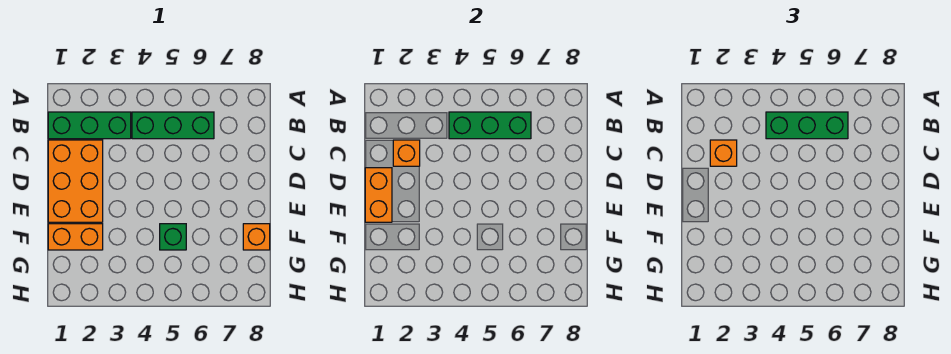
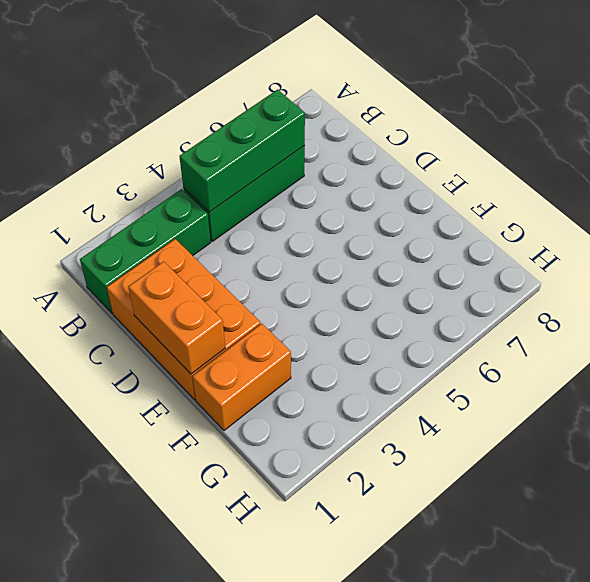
none -> green 1x1 brick [160,224,186,250]
none -> orange 1x1 brick [243,224,270,250]

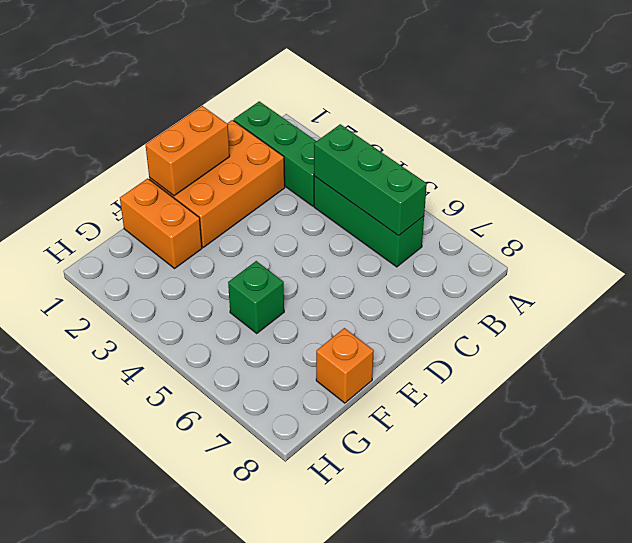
none -> orange 1x1 brick [393,140,420,166]
none -> green 1x3 brick [766,112,848,139]

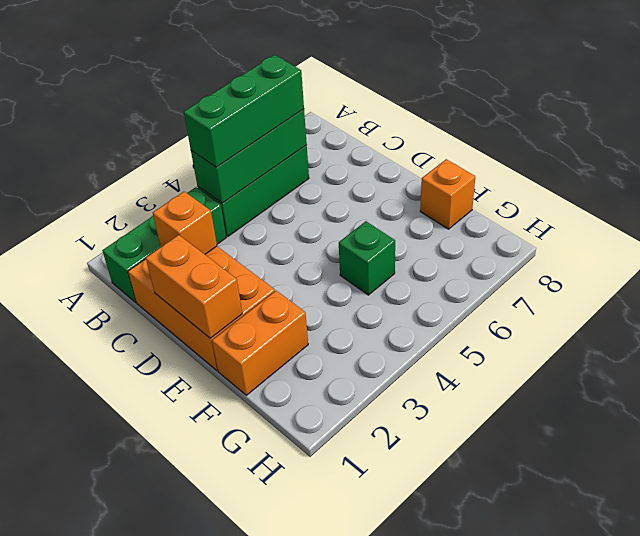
none -> orange 1x1 brick [710,140,737,166]

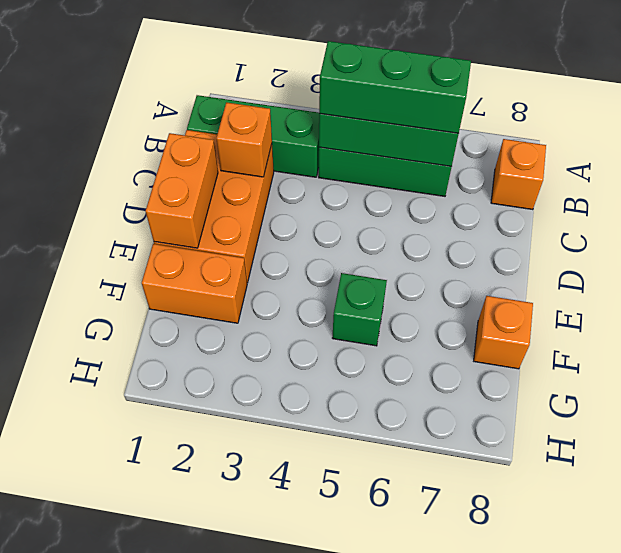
orange 1x1 brick [491,139,546,210] -> orange 1x1 brick moved to [710,140,737,166]

